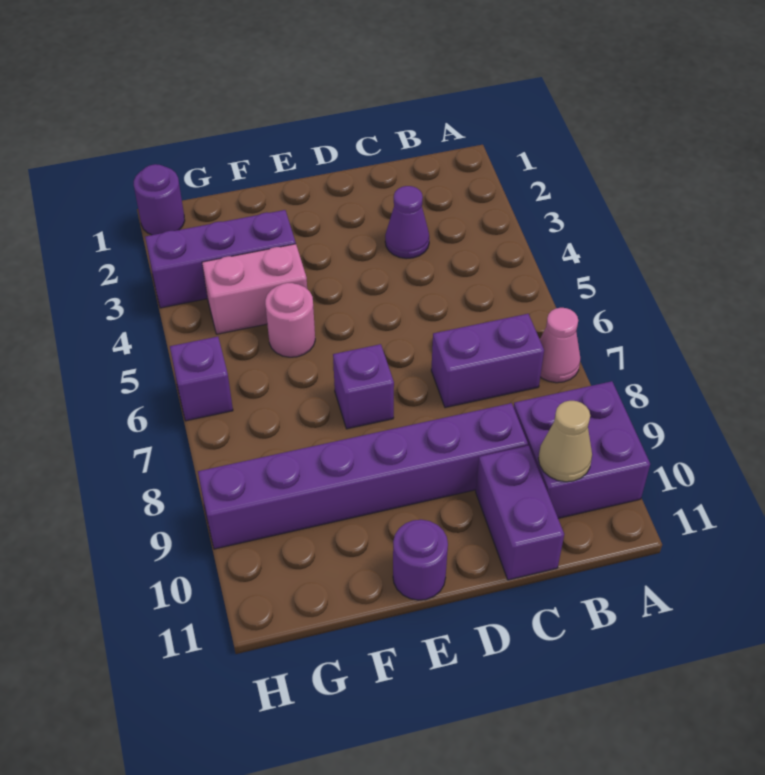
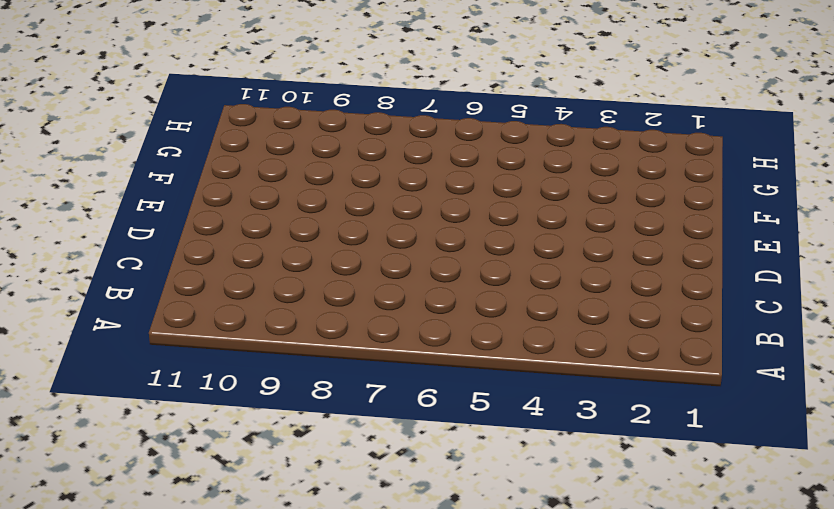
none -> pink 1x1 cone [540,308,580,383]
none -> purple 2x2 brick [514,381,650,518]
none -> purple 1x2 brick [431,314,544,408]

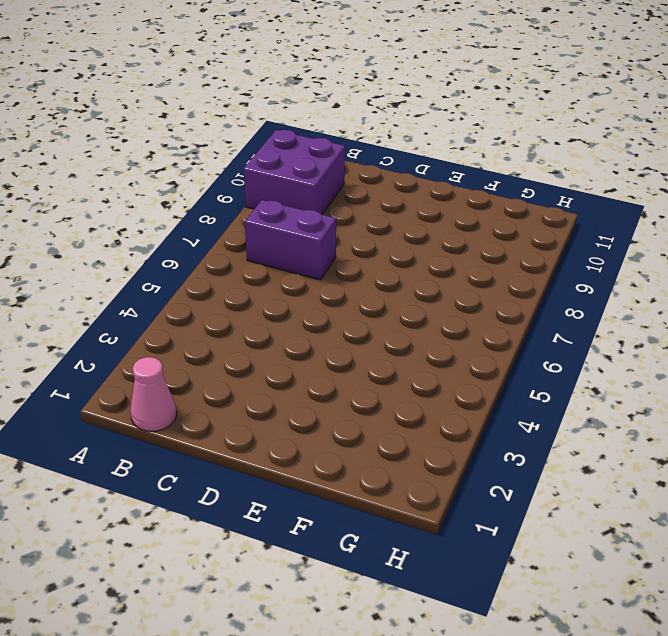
pink 1x1 cone [130,357,176,431] -> pink 1x1 cone moved to [540,308,580,383]
none -> purple 1x1 cone [385,186,429,259]
none -> purple 1x6 brick [198,403,528,549]
none -> purple 1x2 brick [476,446,564,580]

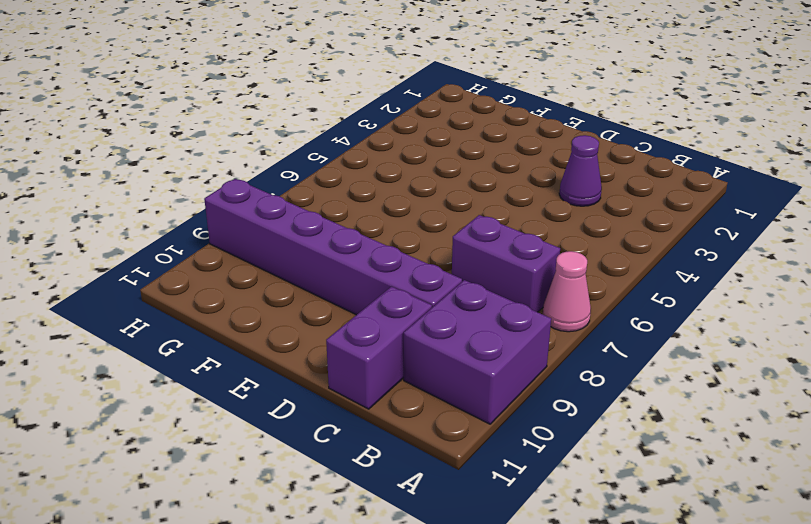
none -> purple 1x1 brick [333,344,394,429]
none -> purple 1x1 round brick [393,520,448,600]
none -> purple 1x3 brick [145,210,296,308]

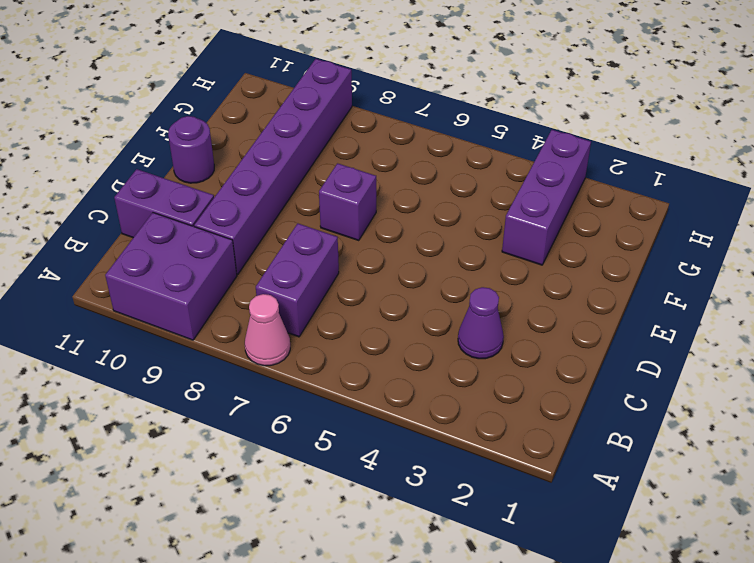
none -> pink 1x2 brick [202,244,307,334]
none -> pink 1x1 round brick [265,283,315,357]
none -> purple 1x1 round brick [134,164,185,235]

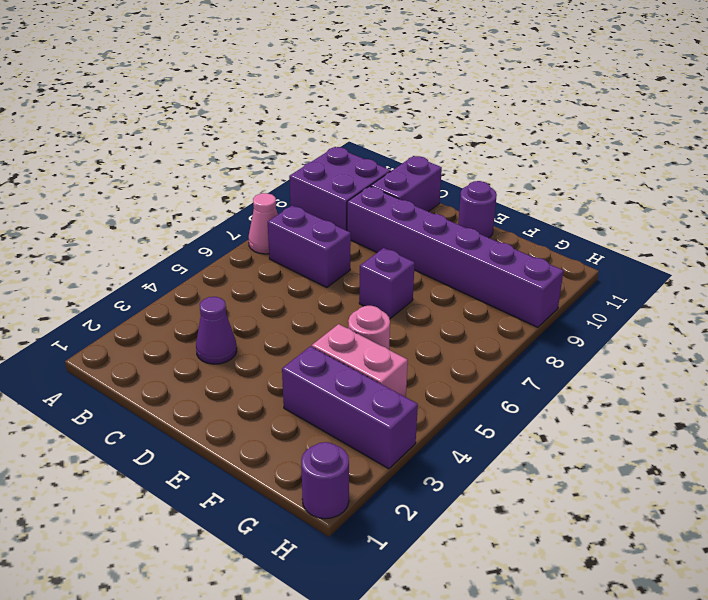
none -> purple 1x1 brick [170,337,233,421]
none -> tan 1x1 cone [538,401,592,482]

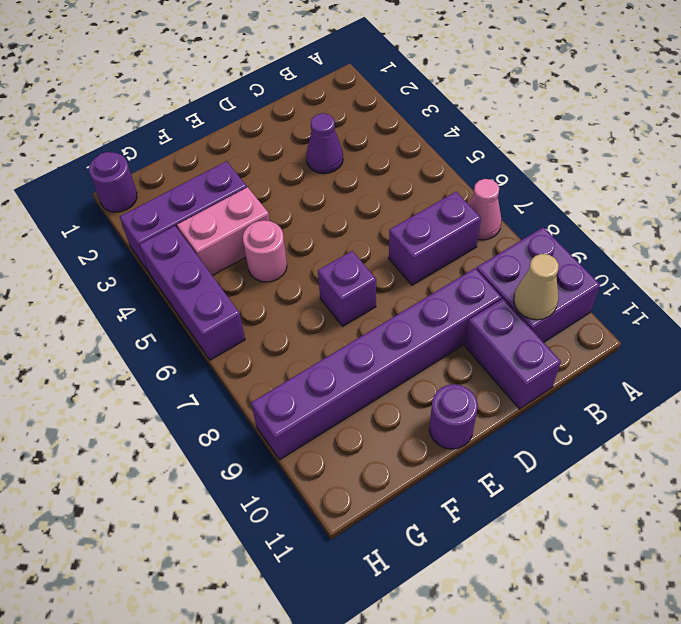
purple 1x3 brick [140,226,245,360] -> purple 1x1 brick [170,337,233,421]

